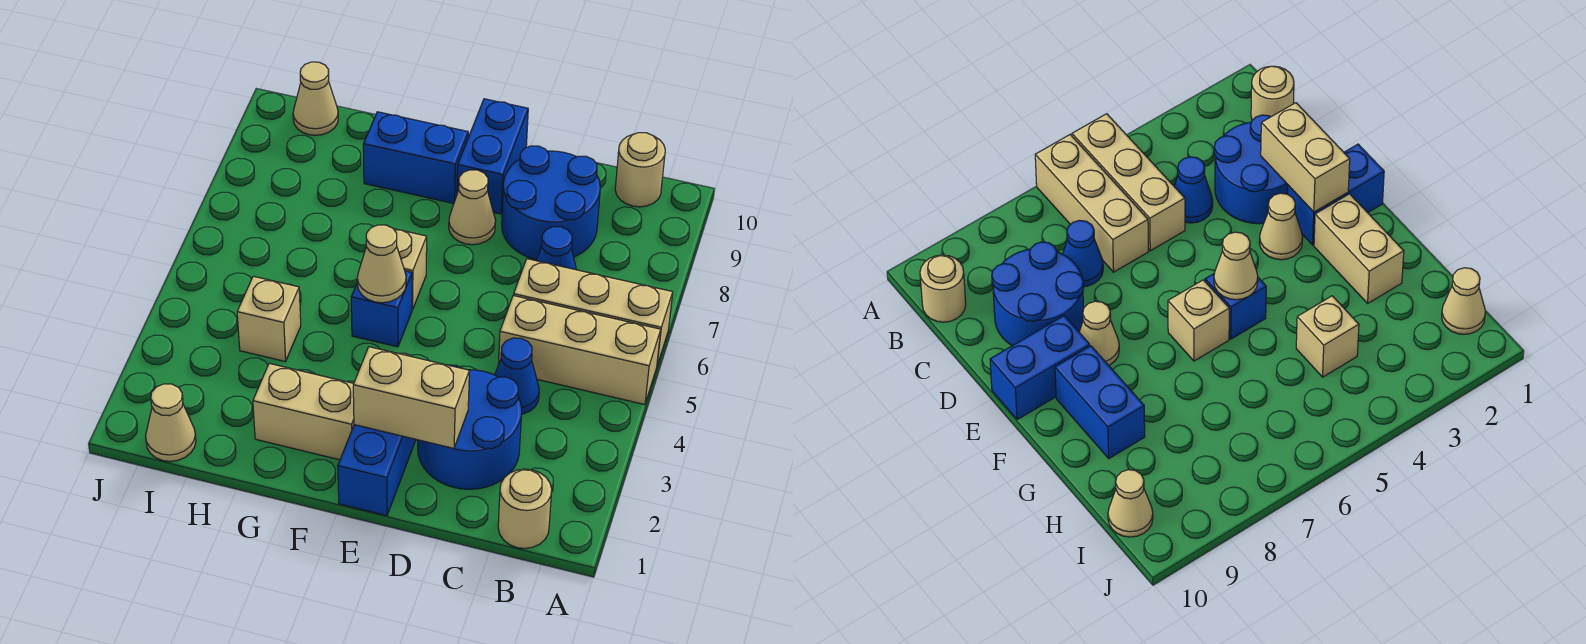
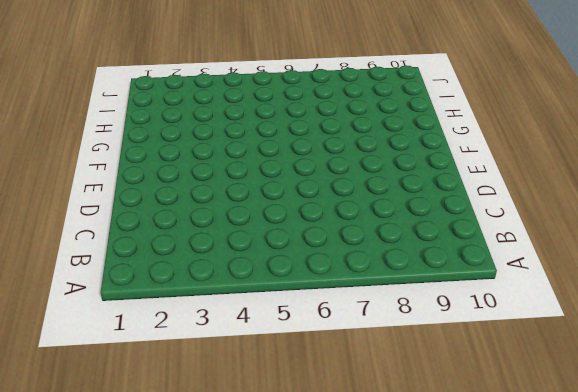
none -> tan 1x3 brick [498,295,661,405]
none -> tan 1x3 brick [514,259,673,365]
none -> tan 1x1 round brick [498,469,552,549]

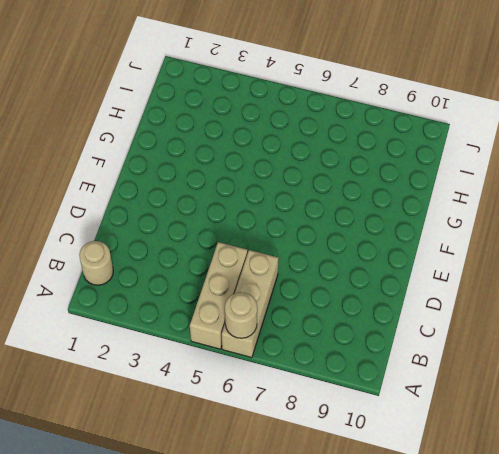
tan 1x1 round brick [225,292,257,338] -> tan 1x1 round brick moved to [615,133,665,207]
none -> blue 2x2 round brick [418,365,522,489]
none -> blue 1x1 cone [495,338,539,414]
none -> blue 1x1 cone [536,227,576,270]

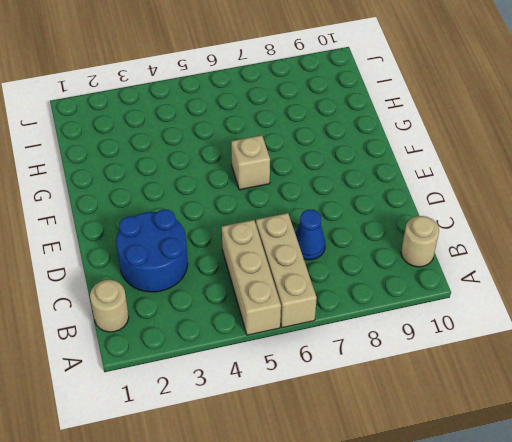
none -> blue 1x1 cone [495,338,539,414]
none -> blue 2x2 round brick [502,146,600,260]
none -> blue 1x2 brick [338,425,416,516]

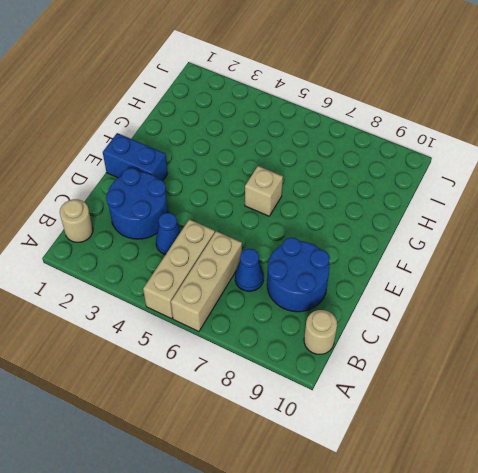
none -> tan 1x1 cone [1259,193,1303,260]
none -> tan 1x1 cone [449,170,496,245]
none -> blue 1x2 brick [457,99,528,214]

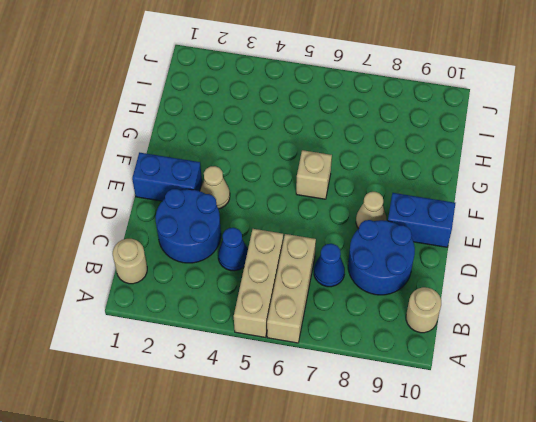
none -> tan 1x2 brick [253,363,354,460]
none -> blue 1x1 brick [351,271,412,347]
none -> blue 1x2 brick [363,112,468,204]

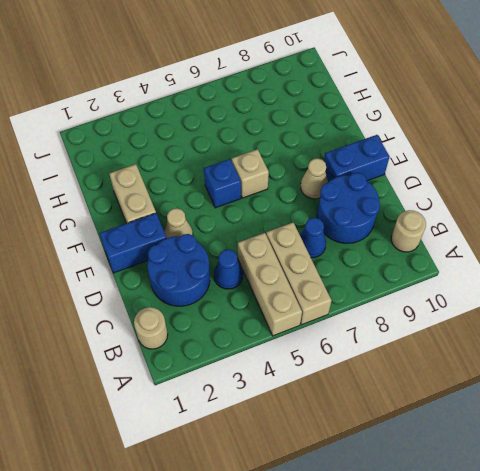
none -> blue 1x2 brick [363,112,468,204]
none -> tan 1x1 brick [237,276,301,362]
none -> tan 1x1 cone [146,384,196,461]

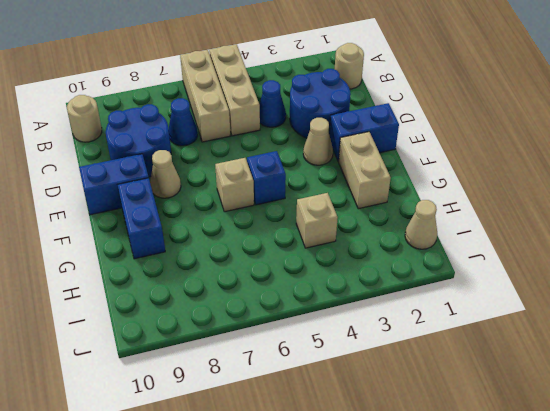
none -> tan 1x1 cone [293,62,338,135]
none -> tan 1x2 brick [353,347,469,449]
none -> tan 1x1 cone [357,225,406,303]

